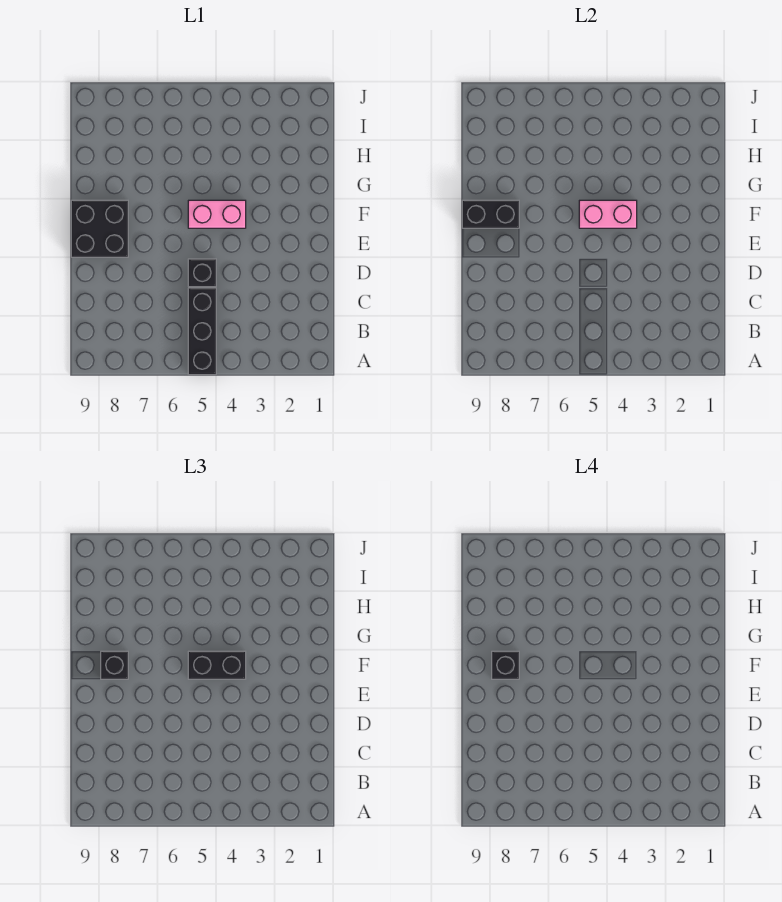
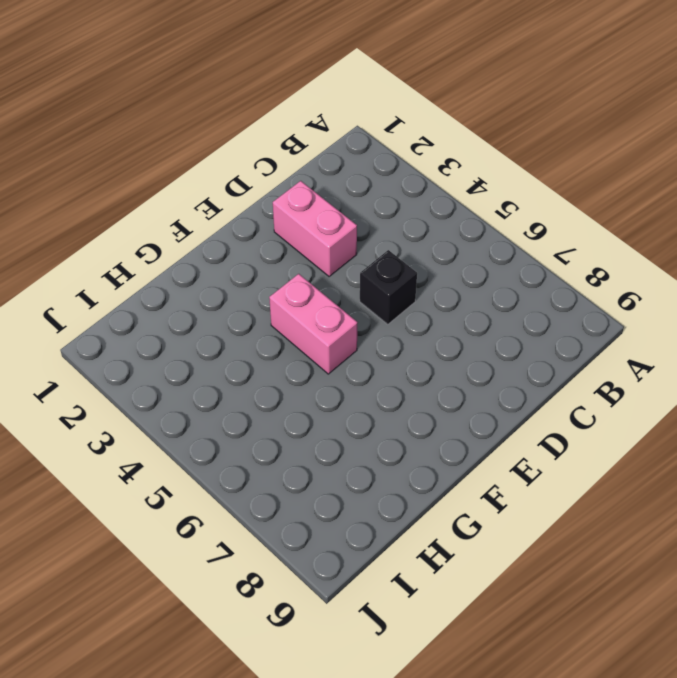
pink 1x2 brick [273,181,357,276] -> pink 1x2 brick moved to [579,200,637,228]
none -> black 1x3 brick [188,288,216,375]
none -> black 2x2 brick [71,200,128,257]

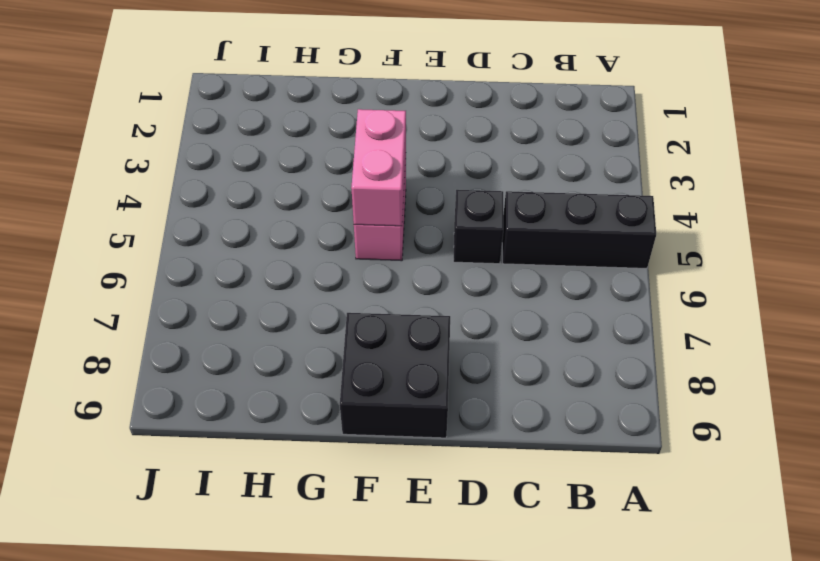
none -> black 1x2 brick [462,200,519,228]
none -> black 1x2 brick [188,651,246,679]

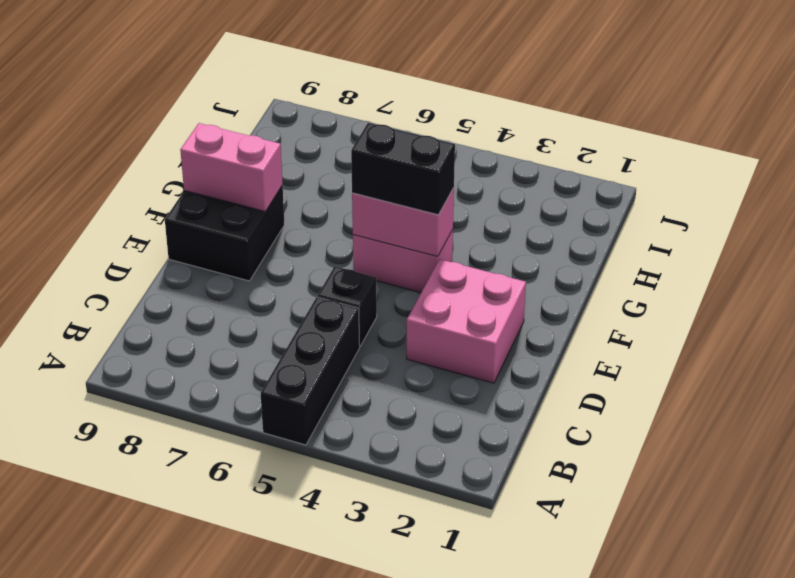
pink 2x2 brick [407,259,526,383] -> none
pink 1x2 brick [180,123,283,211] -> black 1x2 brick [462,200,519,228]
none -> black 1x1 brick [101,651,128,679]
none -> black 1x1 brick [492,651,519,679]

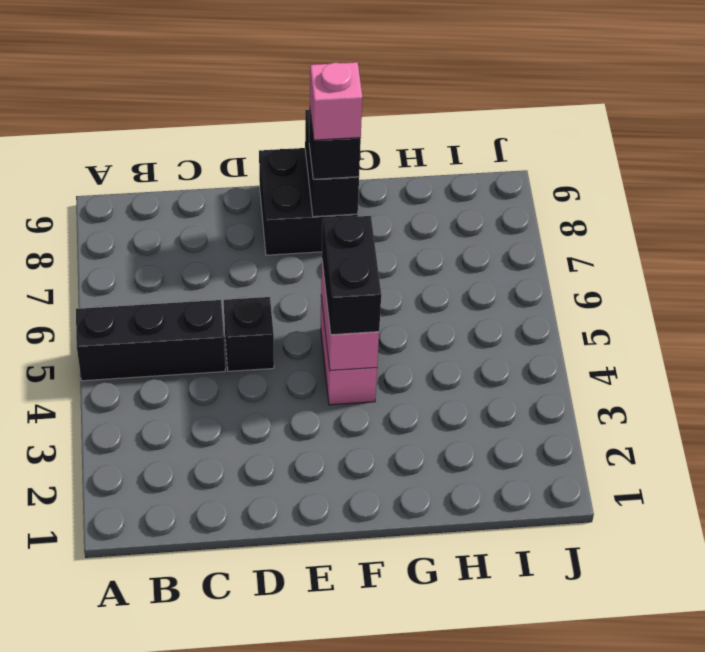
pink 1x1 brick [310,62,362,140] -> black 1x1 brick [492,651,519,679]

